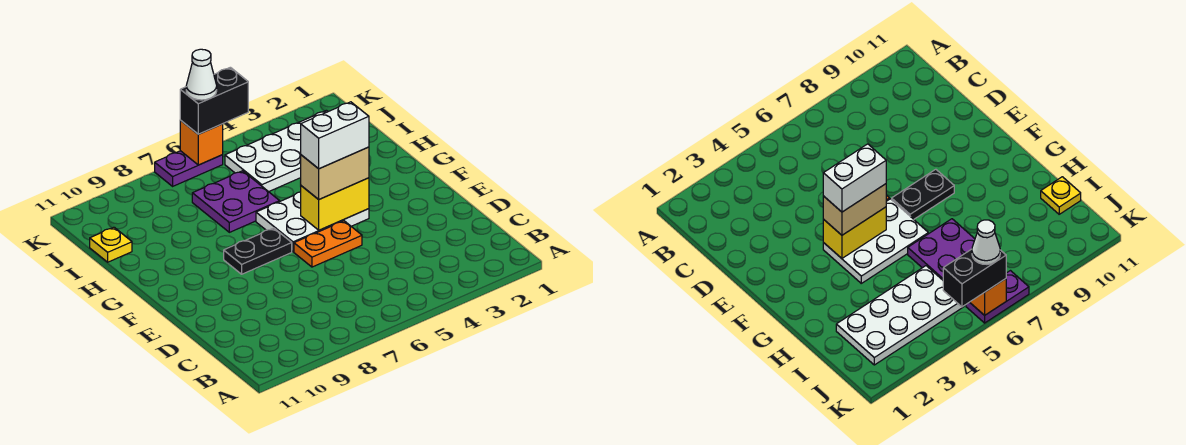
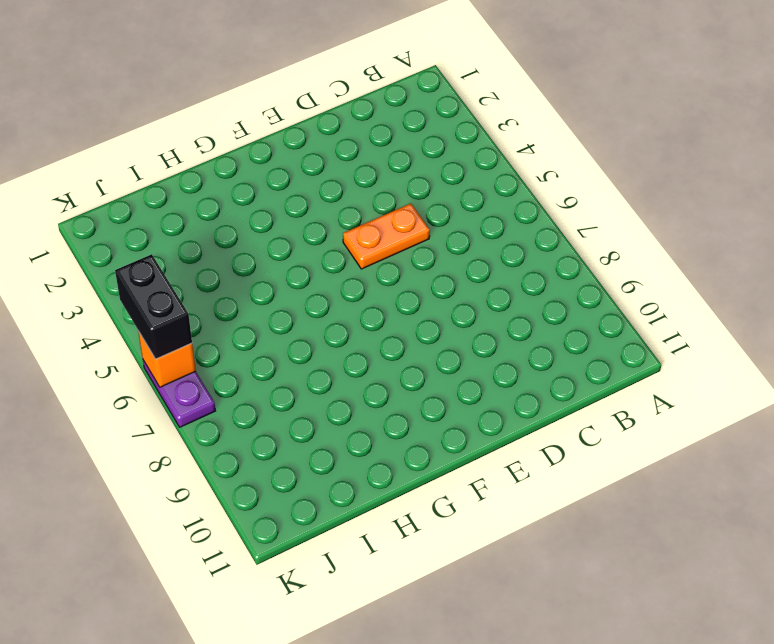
orange 1x2 plate [343,204,430,269] -> orange 1x2 plate turned to [294,221,362,267]
none -> white 2x3 plate [256,192,369,252]
none -> black 1x2 plate [224,228,292,274]
none -> purple 2x2 plate [192,171,280,232]

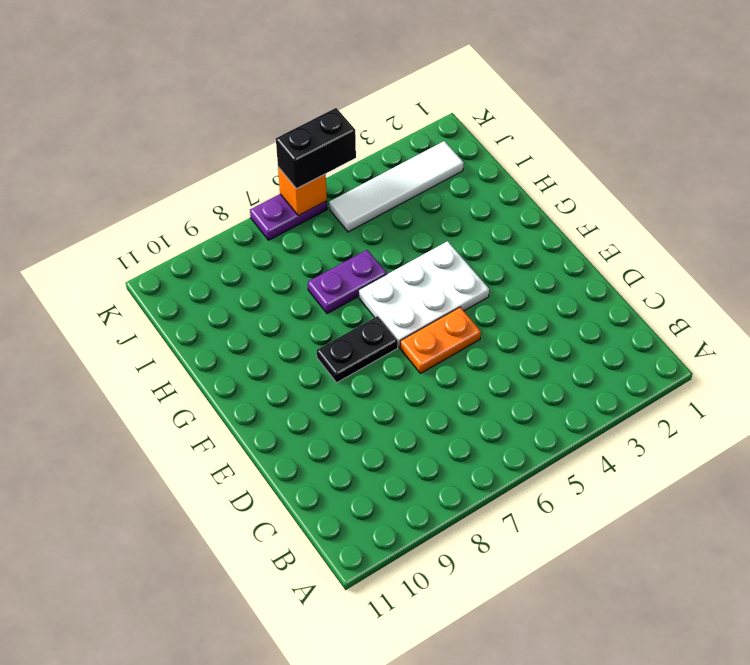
purple 1x2 plate [308,250,387,314] -> purple 2x2 plate [192,171,280,232]
white 1x4 tile [329,141,464,232] -> white 2x4 plate [225,110,328,192]
none -> yellow 1x1 plate [90,227,132,262]
none -> yellow 1x2 brick [301,178,369,230]
none -> tan 1x2 brick [301,147,369,199]

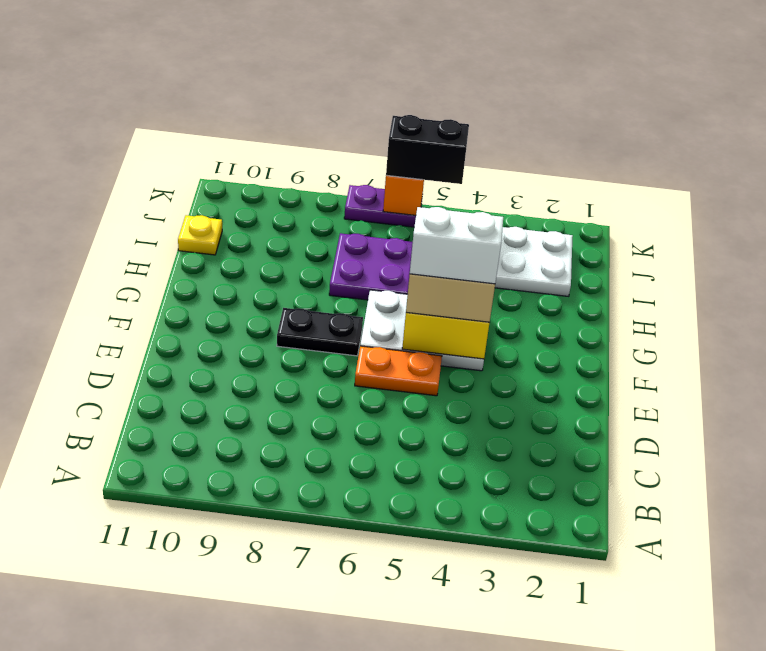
none -> white 1x1 cone [186,49,217,100]

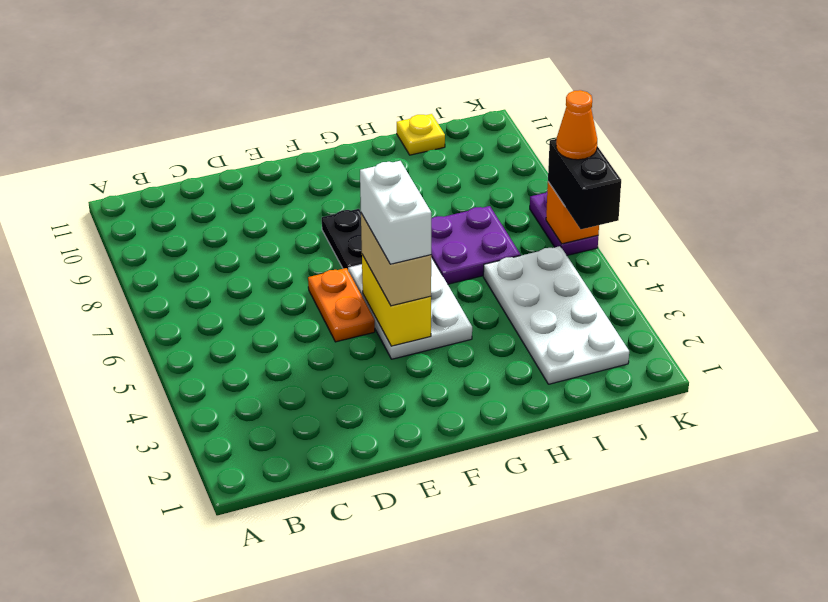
orange 1x1 cone [556,90,597,160] -> white 1x1 cone [186,49,217,100]

